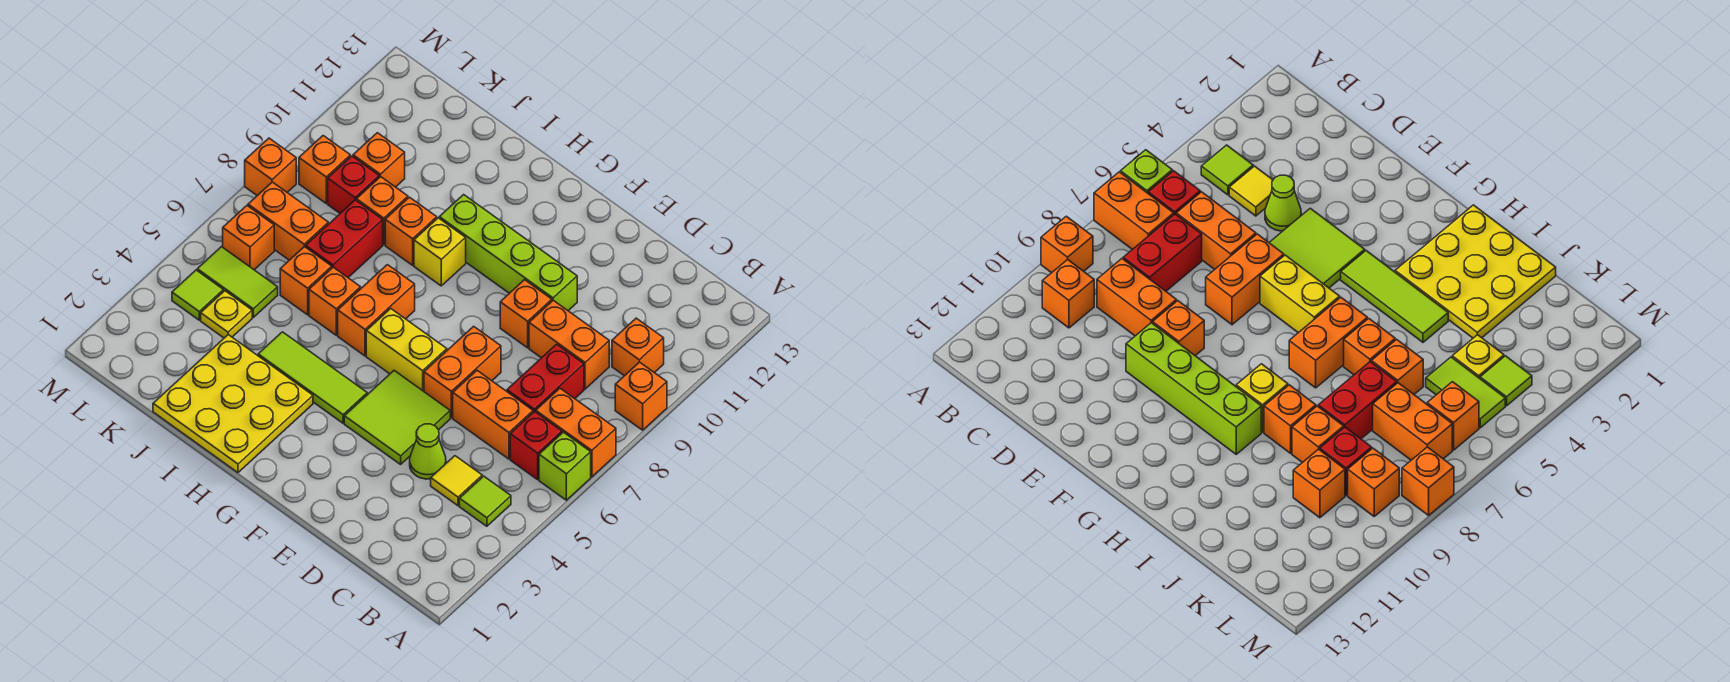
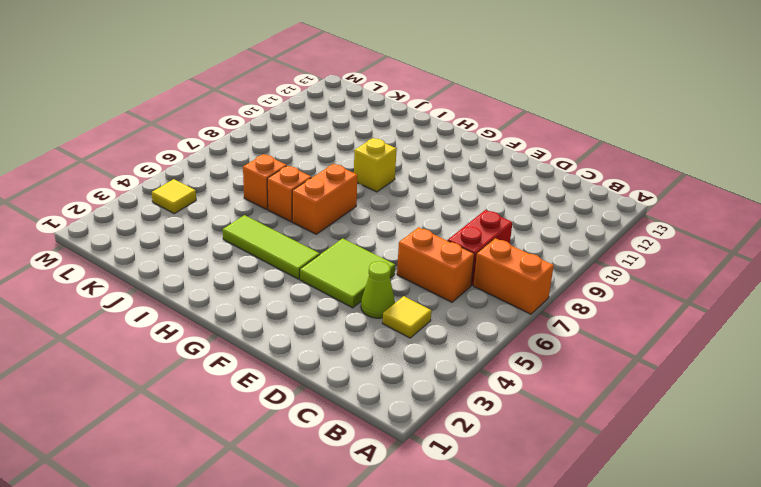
yellow 1x1 tile [152,179,196,214] -> lime 1x1 tile [172,270,223,320]
none -> lime 1x1 brick [539,432,591,500]
none -> orange 1x1 brick [615,362,667,430]
none -> lime 1x1 tile [459,476,511,526]
none -> red 1x1 brick [510,411,562,480]

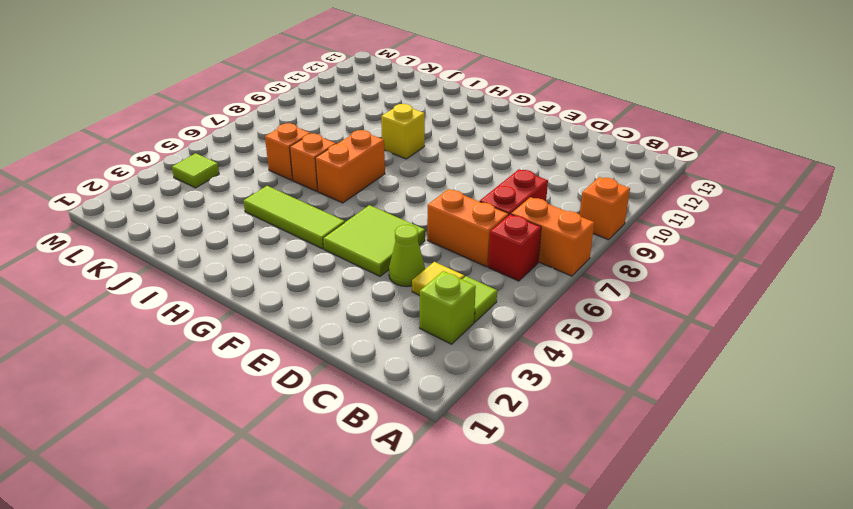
lime 1x1 brick [420,271,476,344] -> lime 1x1 brick moved to [539,432,591,500]
none -> orange 1x1 brick [612,318,664,376]
none -> orange 1x2 brick [529,300,609,389]
none -> orange 1x2 brick [424,326,501,418]
none -> orange 1x1 brick [500,280,552,348]

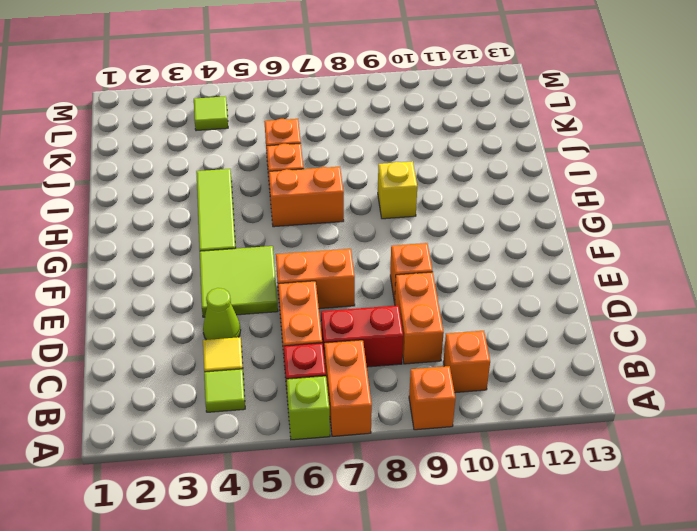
none -> lime 1x4 brick [439,195,577,311]
none -> yellow 1x2 brick [366,309,447,391]
none -> yellow 3x3 plate [153,335,313,473]
none -> orange 1x1 brick [385,197,437,265]

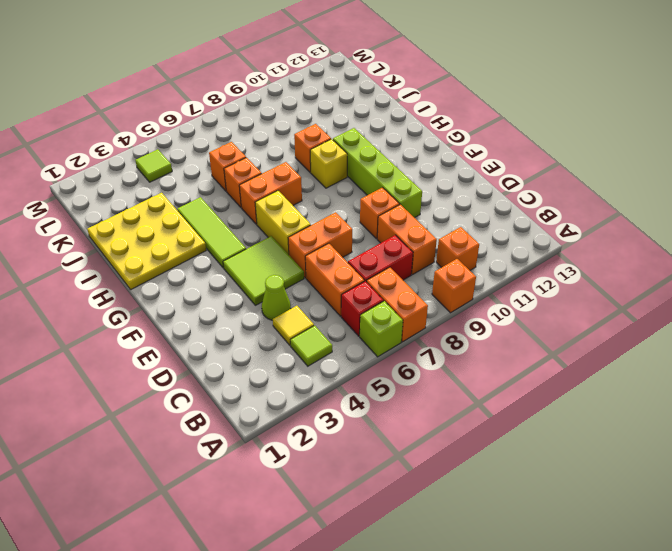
none -> red 1x2 brick [306,200,383,277]
none -> orange 1x1 brick [356,177,408,245]
none -> yellow 1x1 plate [201,291,252,338]
none -> lime 1x2 tile [197,247,278,317]

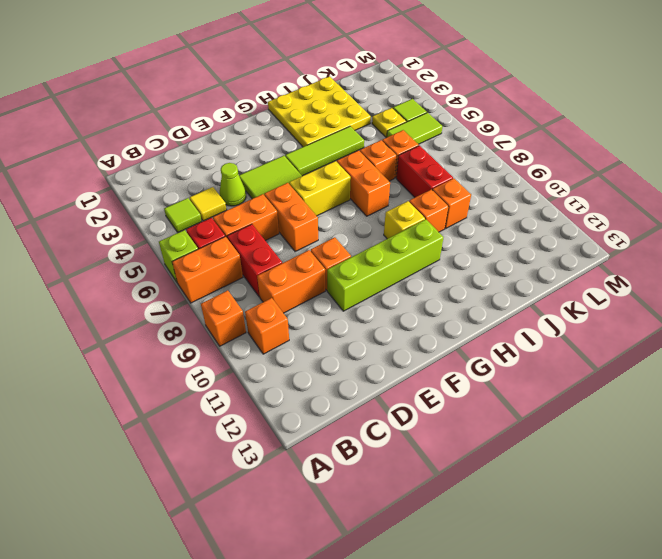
none -> orange 1x2 brick [248,182,328,260]
none -> red 1x1 brick [328,156,379,213]
none -> orange 1x1 brick [353,133,405,187]
none -> orange 1x1 brick [223,206,274,270]

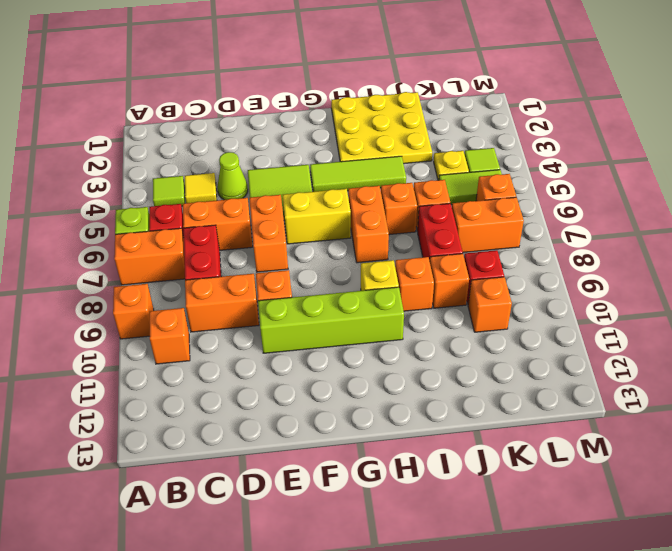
none -> orange 1x1 brick [299,136,350,203]
none -> orange 1x1 brick [245,138,296,196]

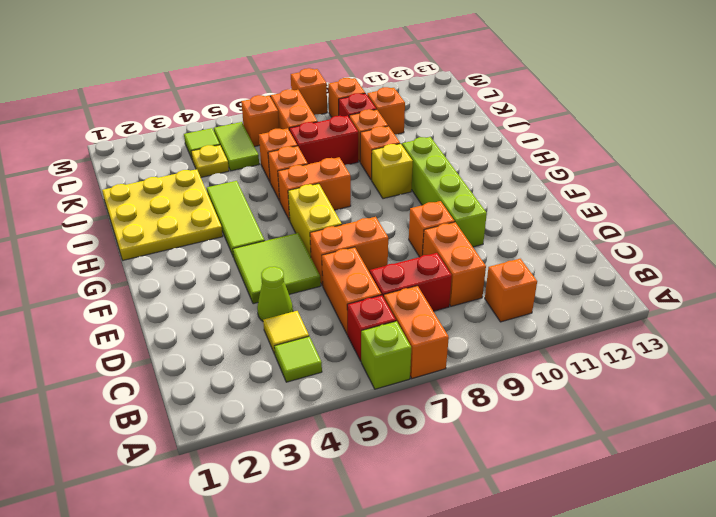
none -> orange 1x1 brick [615,362,667,430]

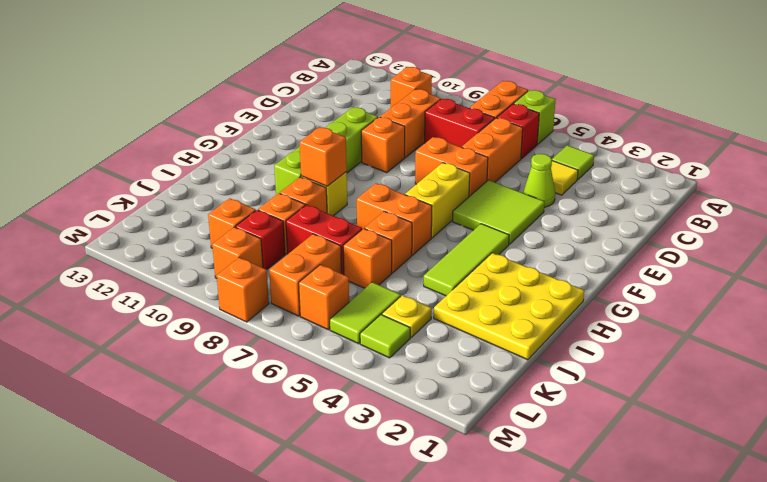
orange 1x1 brick [300,127,347,186] -> orange 1x1 brick moved to [615,362,667,430]

